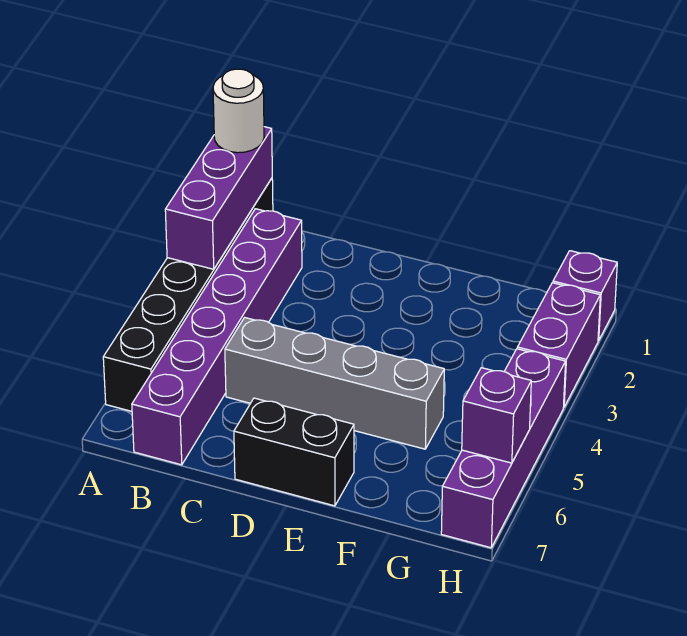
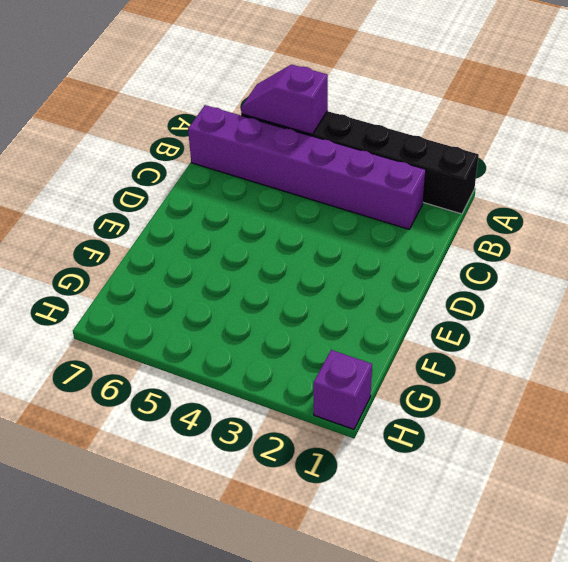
purple 1x2 slope [241,64,328,134] -> none
none -> grey 1x4 brick [225,317,444,449]
none -> black 1x2 brick [234,398,354,506]

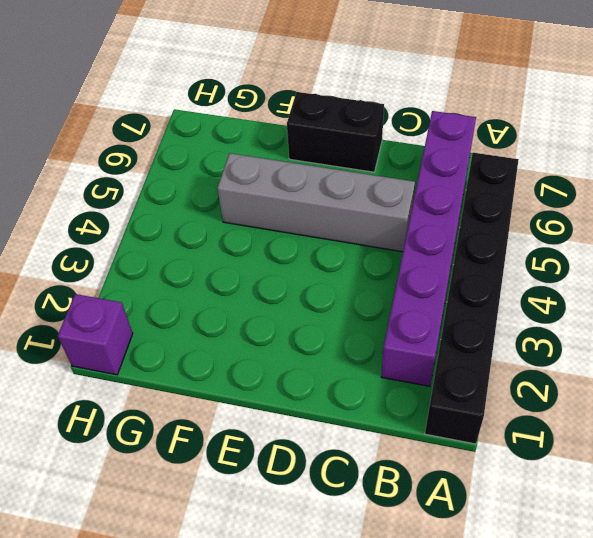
none -> purple 1x2 brick [517,283,600,407]
none -> purple 1x4 brick [441,349,566,548]

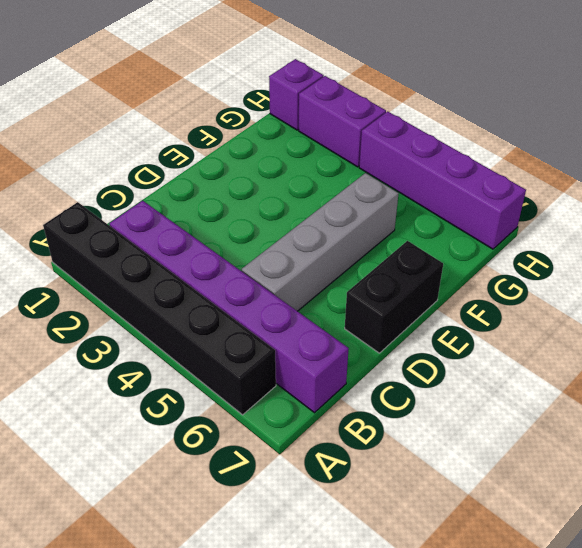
none -> purple 1x3 brick [165,127,272,269]
none -> purple 1x1 brick [462,368,531,463]

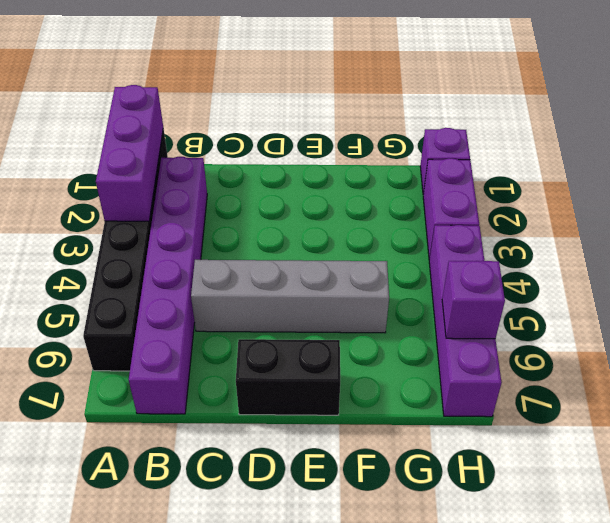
none -> white 1x1 round brick [213,69,264,153]

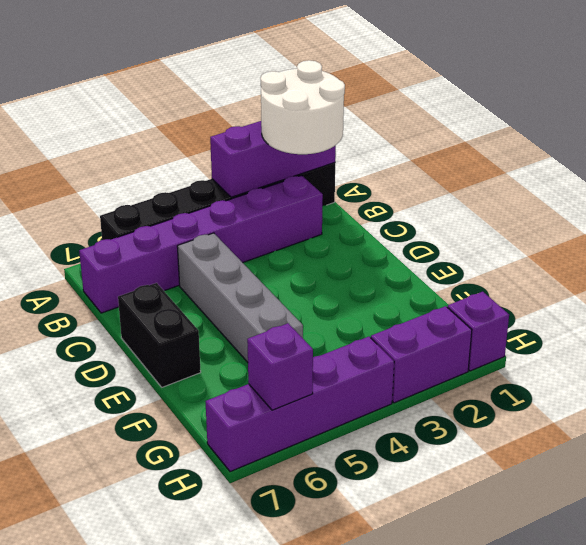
white 2x2 round brick [260,60,345,154] -> white 1x1 round brick [213,69,264,153]

